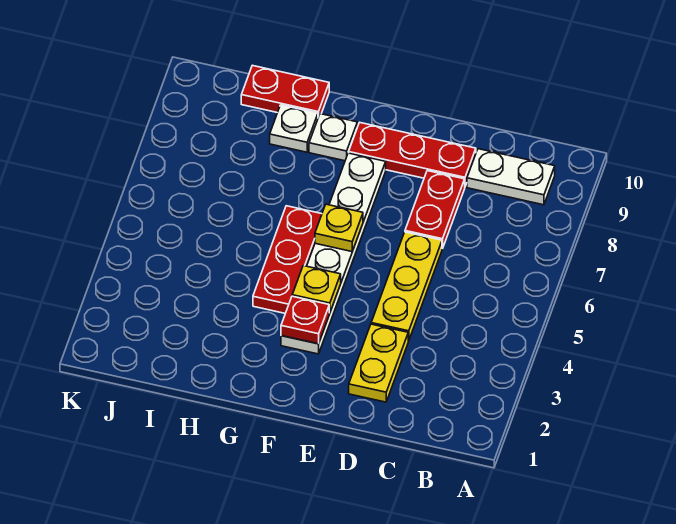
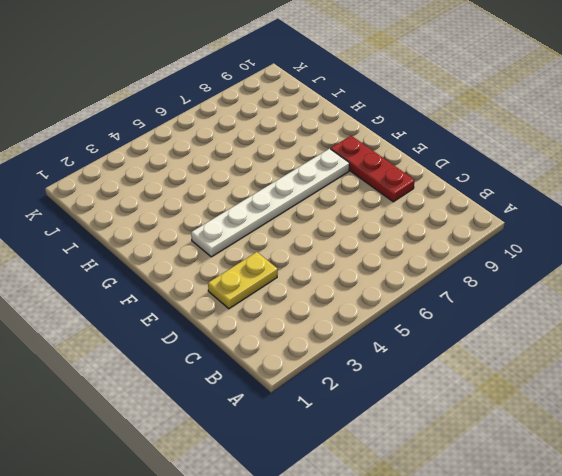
none -> white 1x2 plate [467,149,555,205]
none -> yellow 1x3 plate [371,232,442,341]
none -> red 1x2 plate [405,171,465,249]

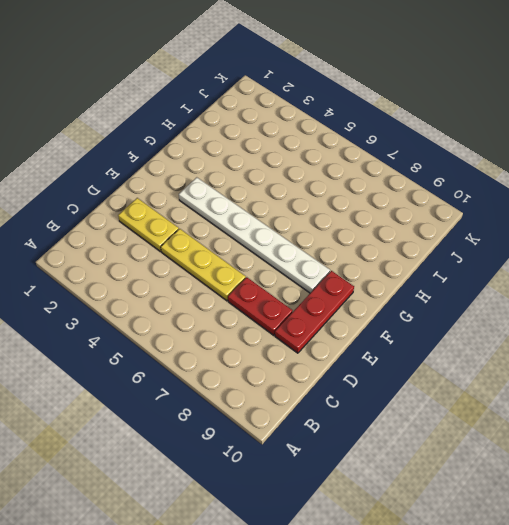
none -> white 1x2 plate [467,149,555,205]
none -> red 1x3 plate [253,206,322,313]
none -> white 1x1 plate [309,114,357,161]

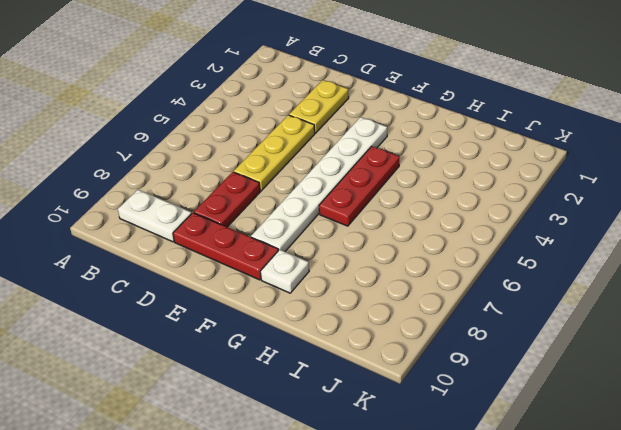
none -> white 1x1 plate [270,105,318,152]
none -> red 1x2 plate [241,65,329,117]
none -> red 1x1 plate [281,296,329,344]

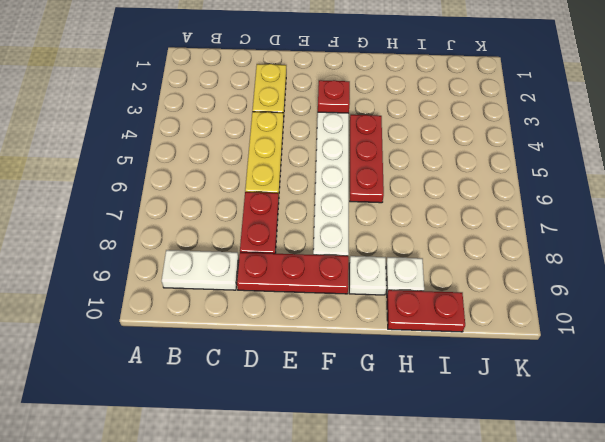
none -> yellow 1x1 plate [292,266,341,313]
none -> yellow 1x1 plate [315,204,363,252]

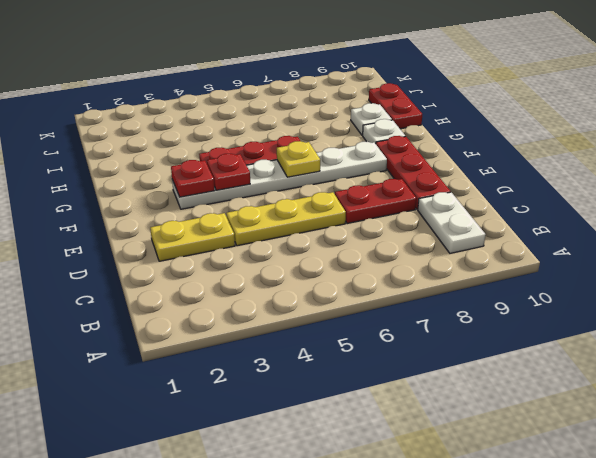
red 1x1 plate [207,154,250,190] -> yellow 1x1 plate [292,266,341,313]

